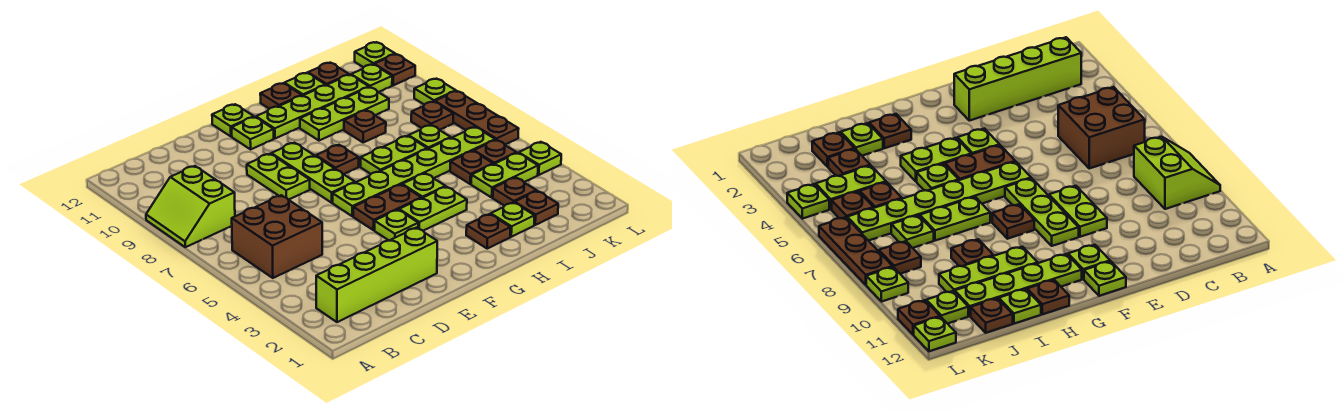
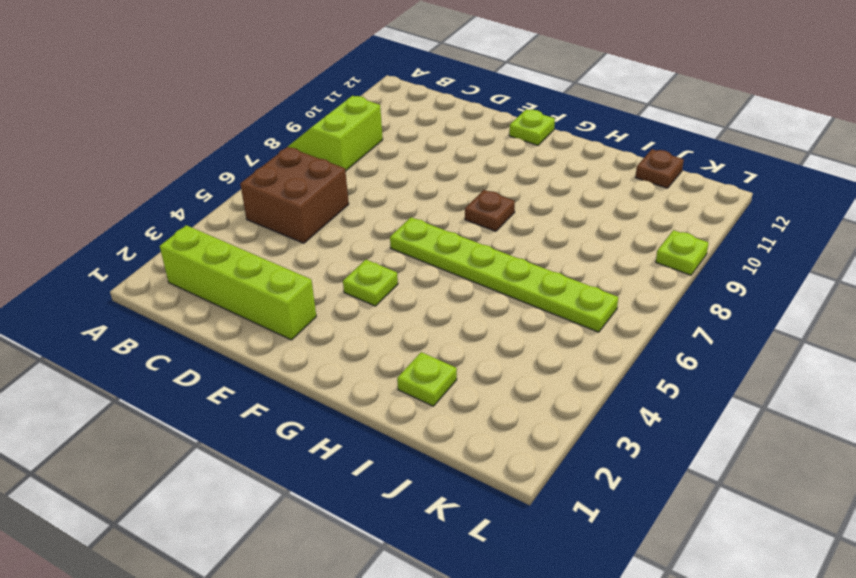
none -> lime 1x2 plate [247,154,310,200]
none -> brown 1x2 plate [353,185,421,230]
none -> lime 1x3 plate [271,143,355,203]
none -> lime 1x1 plate [232,117,274,149]

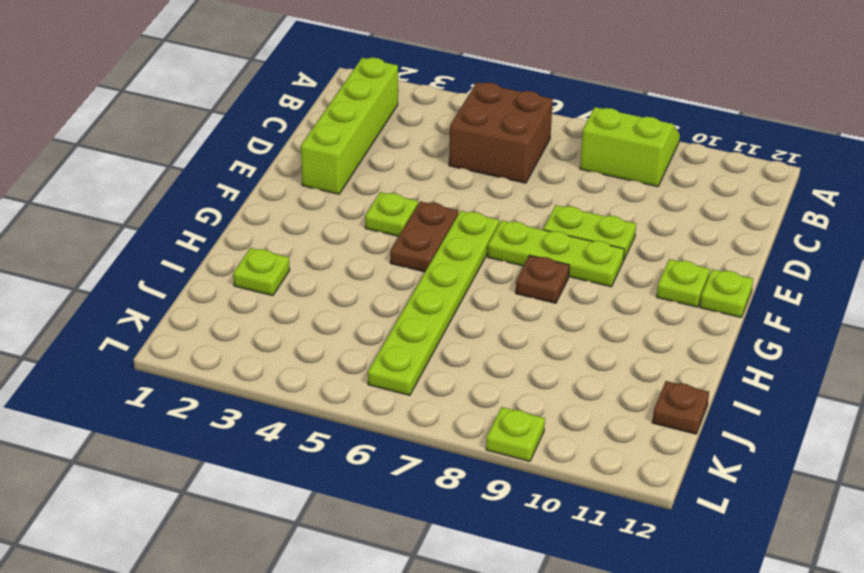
none -> lime 1x2 plate [399,187,467,231]
none -> lime 1x4 plate [256,75,369,138]
none -> brown 1x1 plate [466,214,511,248]
none -> lime 1x1 plate [402,173,445,198]

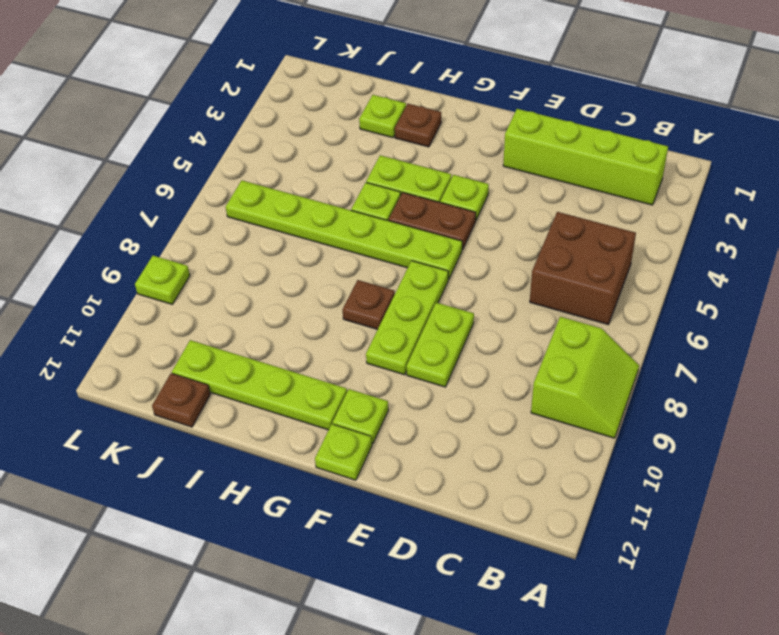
none -> lime 1x2 plate [361,136,427,174]
none -> lime 1x3 plate [300,87,389,141]
none -> brown 1x1 plate [260,83,302,109]
none -> brown 1x1 plate [344,110,386,142]

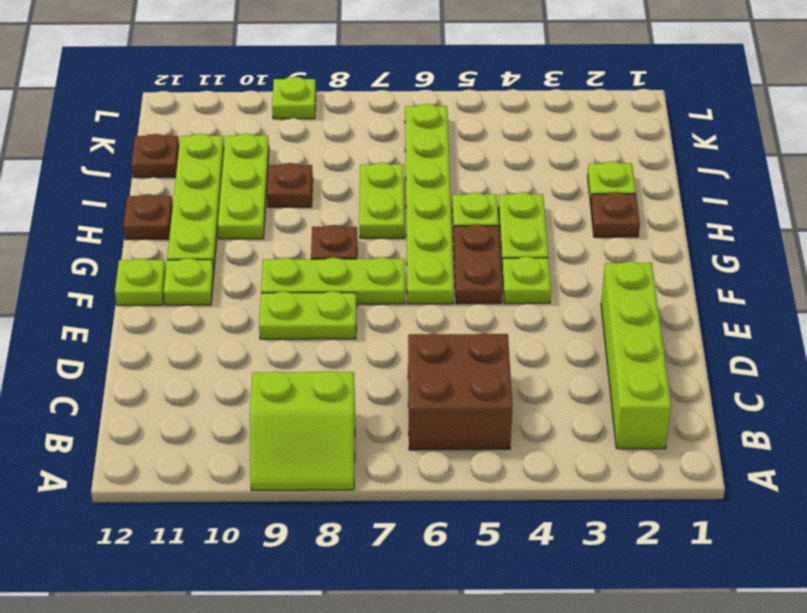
none -> lime 1x1 plate [284,73,325,96]
none -> brown 1x1 plate [515,191,558,225]
none -> brown 1x1 plate [493,177,536,206]
none -> lime 1x2 plate [471,153,538,197]

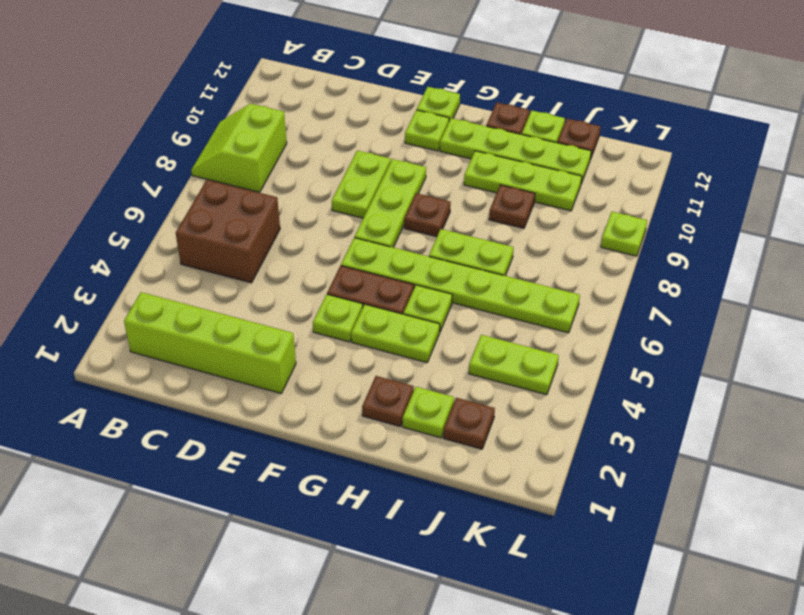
none -> brown 1x1 plate [493,177,536,206]
none -> brown 1x1 plate [450,151,493,184]
none -> lime 1x1 plate [409,125,451,149]
none -> brown 1x1 plate [474,140,517,164]

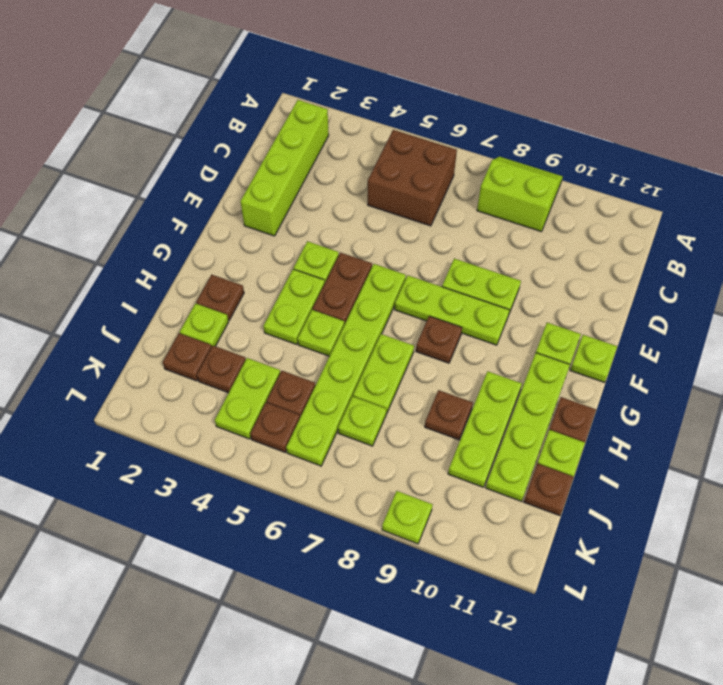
none -> brown 1x1 plate [411,102,453,130]
none -> lime 1x1 plate [351,64,392,92]
none -> lime 1x1 plate [519,142,561,175]
none -> brown 1x3 plate [435,91,519,144]

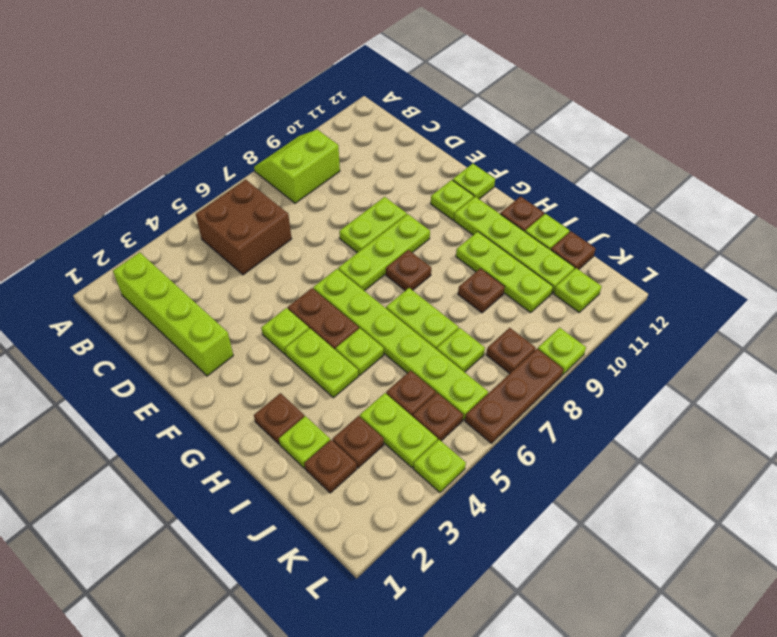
none -> brown 1x1 plate [374,54,415,85]
none -> lime 1x1 plate [355,42,395,67]

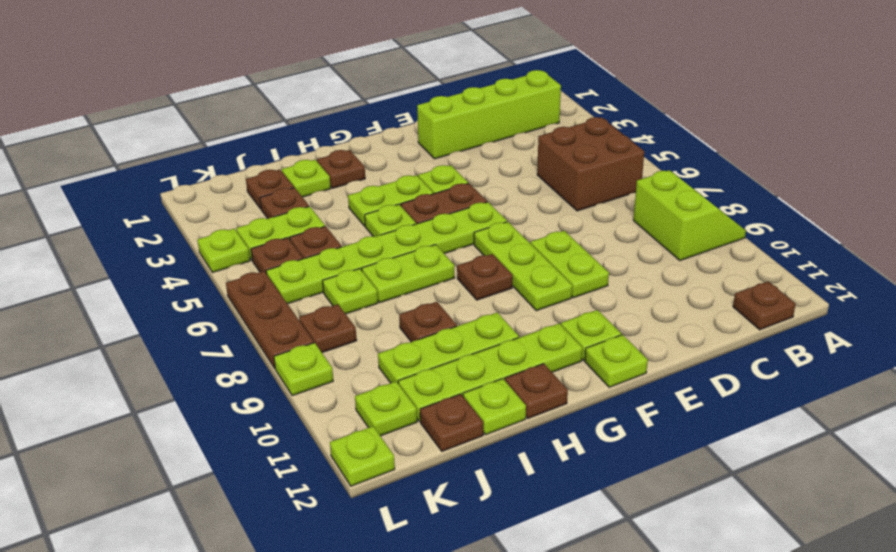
brown 1x1 plate [733,281,795,330] -> brown 1x1 plate moved to [374,54,415,85]

